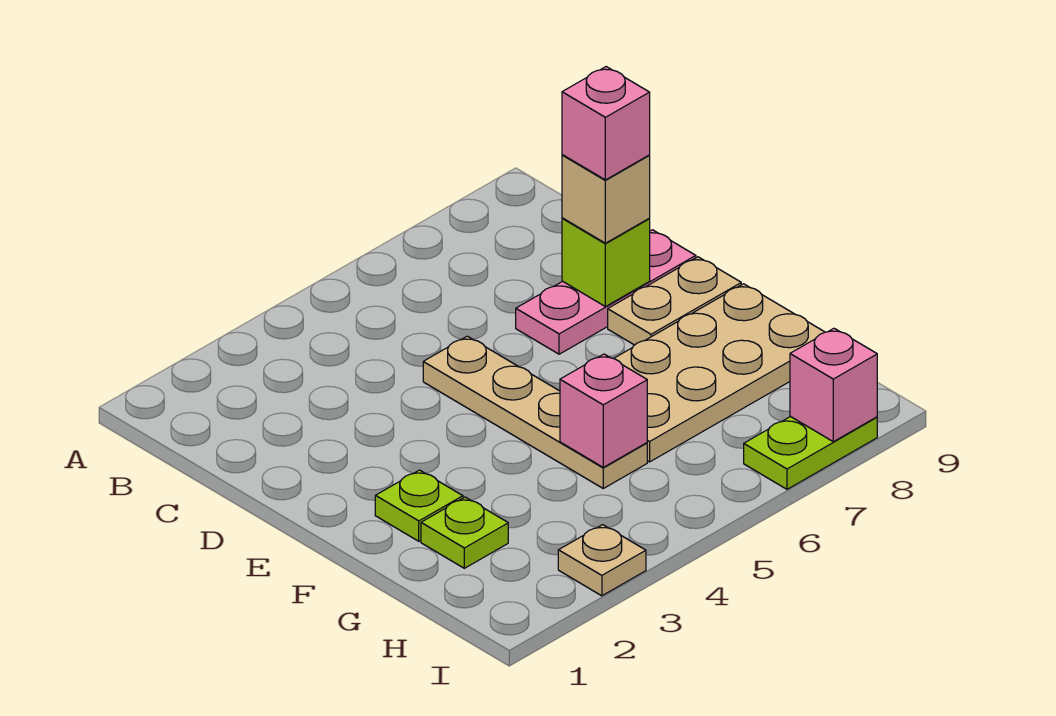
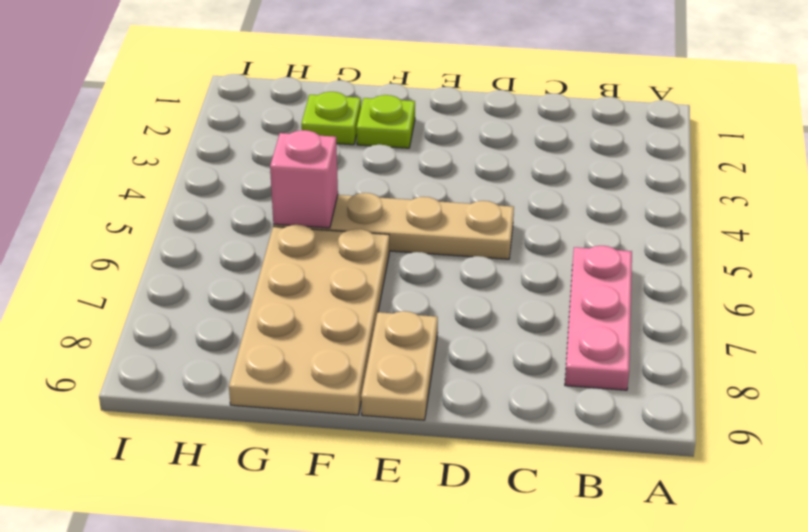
pink 1x3 plate [565,246,632,390] -> pink 1x3 plate moved to [516,230,696,354]
none -> tan 1x1 plate [558,525,646,596]
none -> lime 1x2 plate [744,416,877,489]
none -> lime 1x1 brick [562,218,650,307]

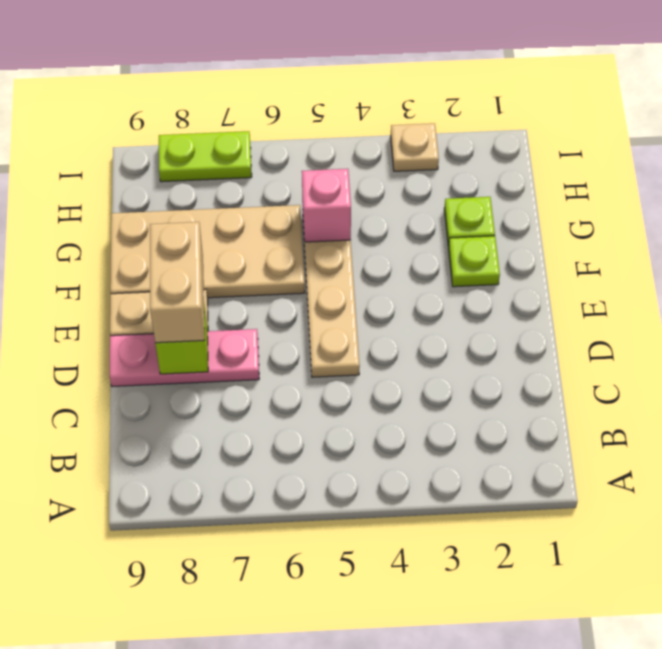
tan 1x2 brick [150,222,205,343] -> tan 1x1 brick [562,155,650,243]
none -> pink 1x1 brick [790,328,877,442]
none -> pink 1x1 brick [562,67,650,180]

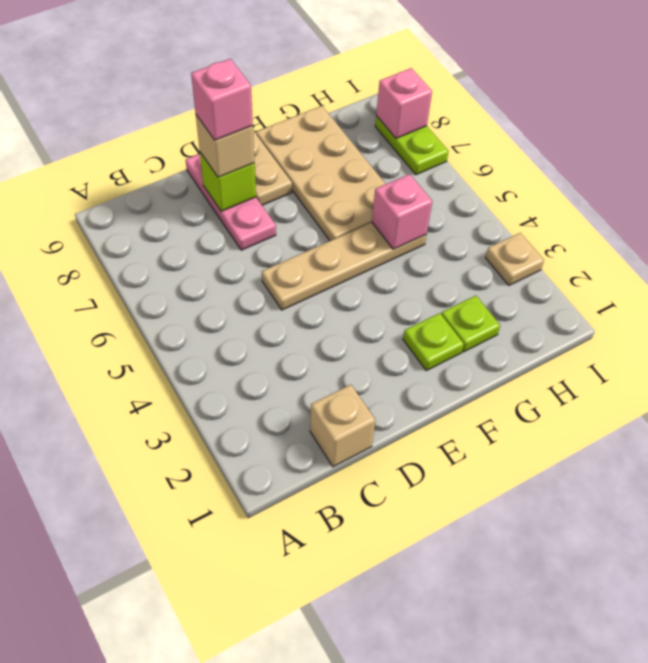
tan 1x1 brick [310,385,375,467] -> none

